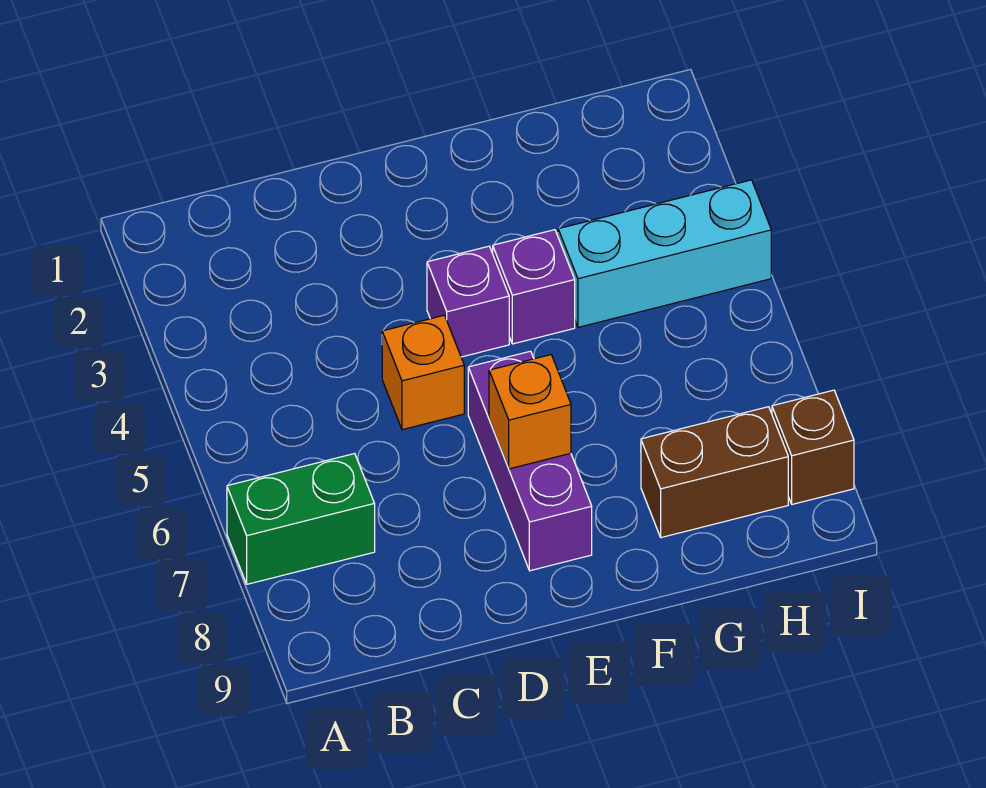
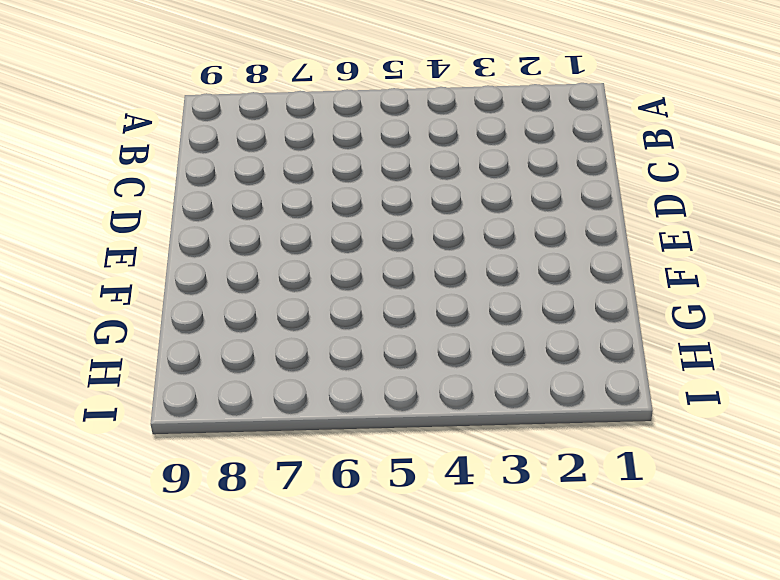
none -> green 1x2 brick [227,453,375,584]
none -> orange 1x1 brick [382,315,464,430]

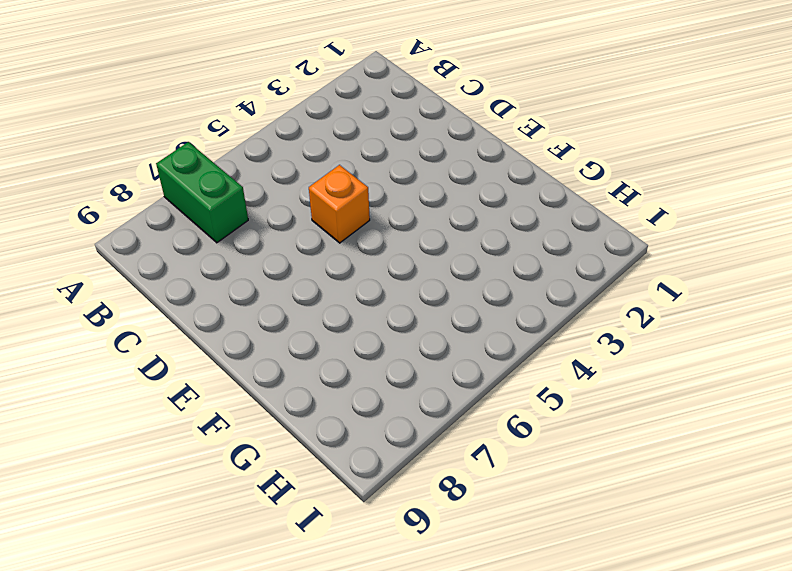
none -> purple 1x1 brick [427,246,509,357]
none -> purple 1x3 brick [468,351,592,571]

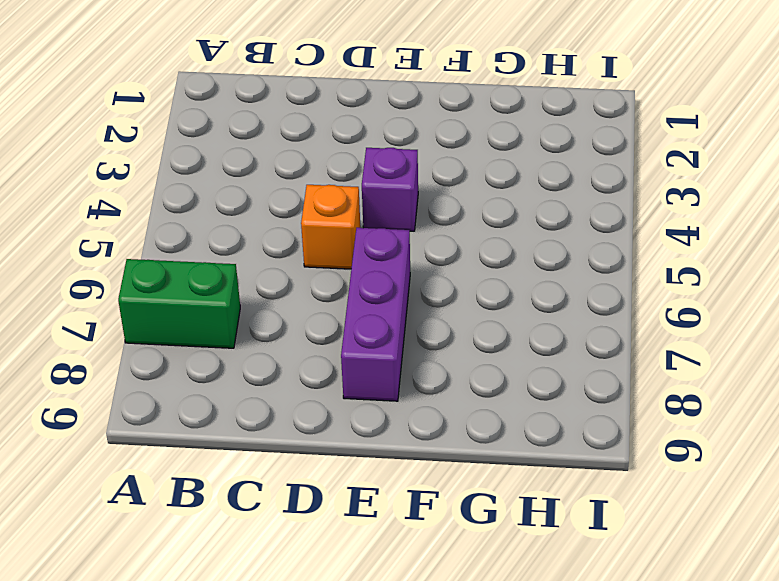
none -> purple 1x1 brick [493,230,575,344]
none -> cyan 1x3 brick [558,180,771,327]

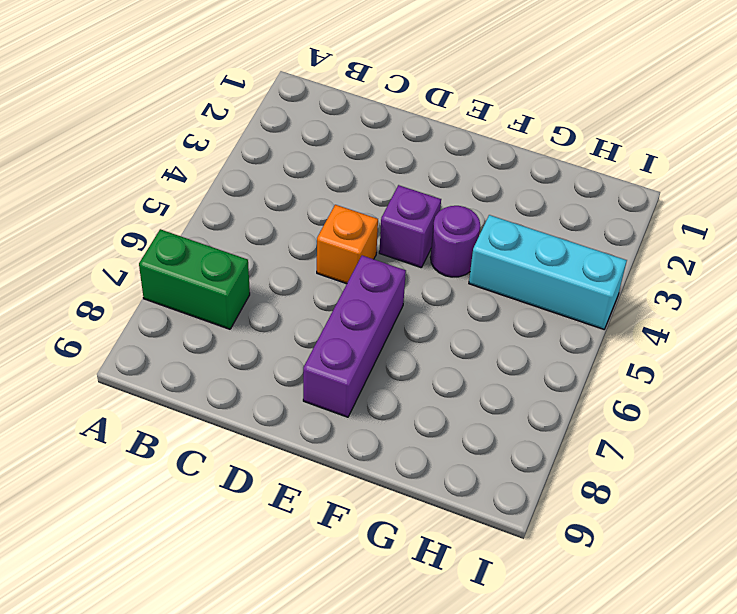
purple 1x1 round brick [430,206,480,277] -> purple 1x1 brick [493,230,575,344]
none -> brown 1x2 brick [641,407,788,538]
none -> brown 1x1 brick [772,390,854,504]

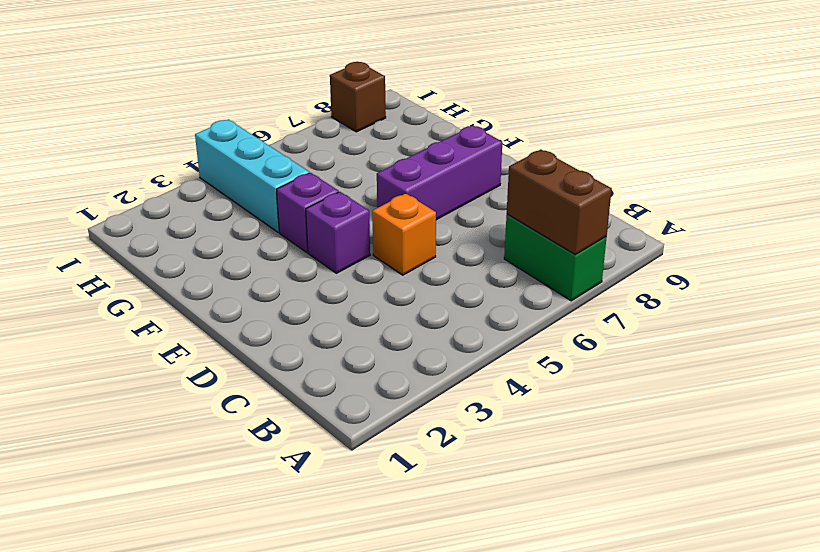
brown 1x2 brick [507,150,612,255] -> brown 1x2 brick moved to [641,407,788,538]
none -> orange 1x1 brick [489,355,571,469]

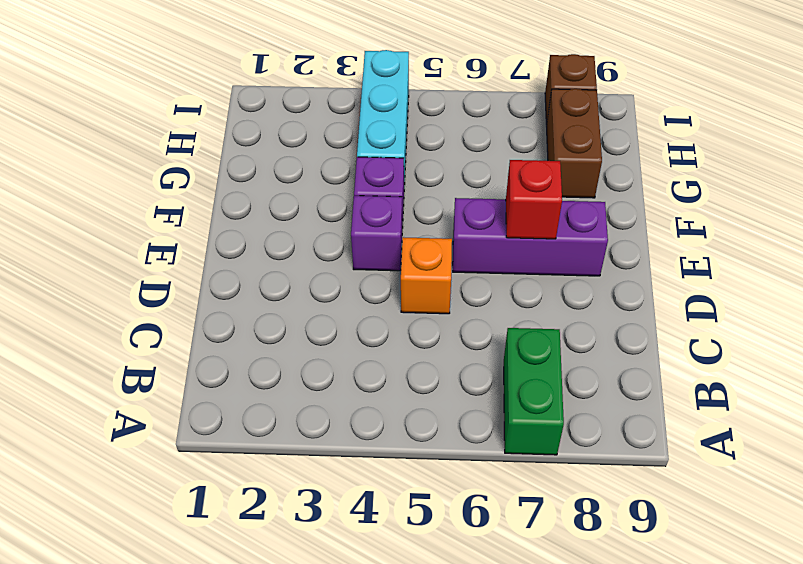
red 1x1 brick [506,160,562,239] -> orange 1x1 brick [489,355,571,469]

